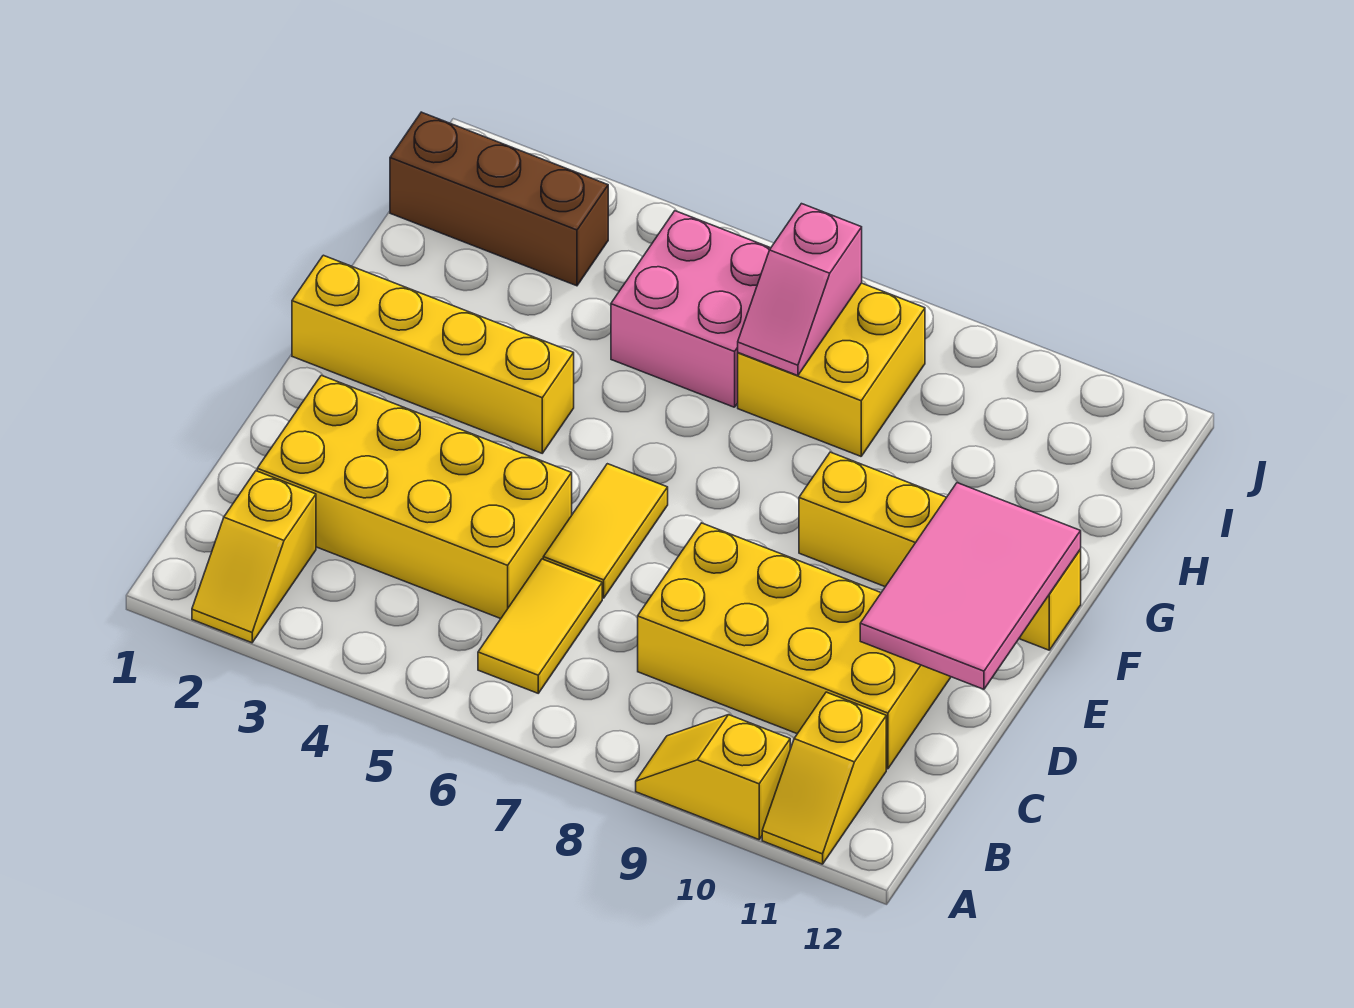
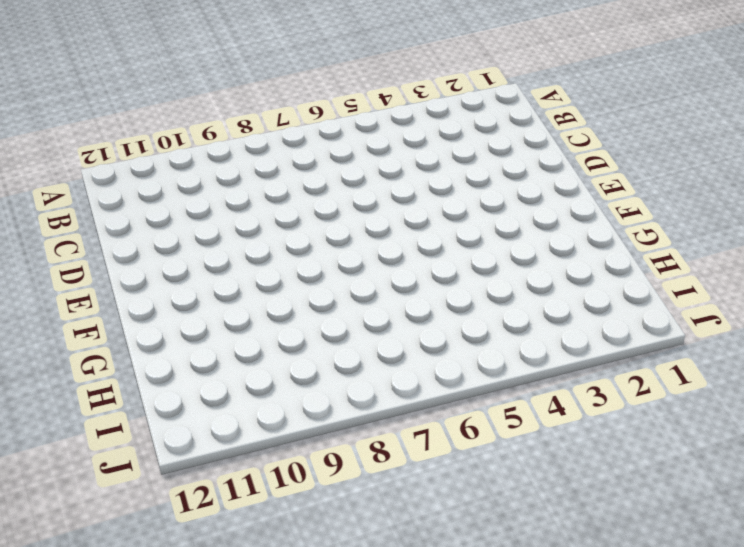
none -> yellow 1x2 slope [192,471,316,643]
none -> yellow 1x2 slope [636,715,790,839]
none -> yellow 1x2 slope [762,692,886,864]

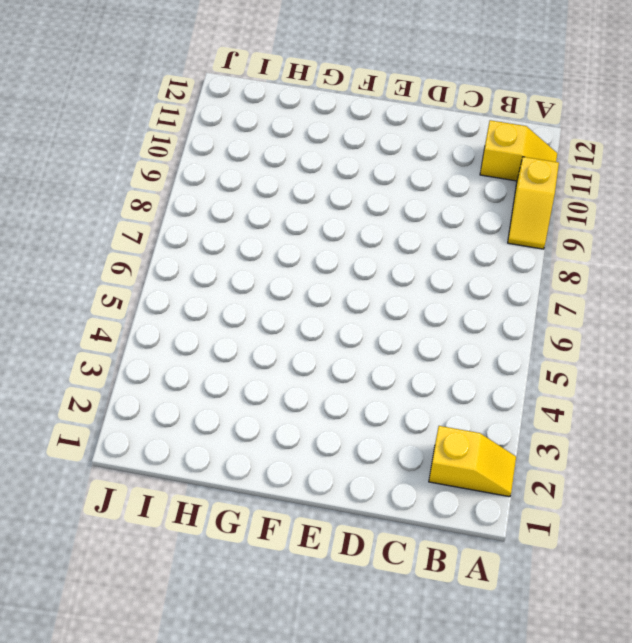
none -> yellow 1x2 tile [478,559,602,693]
none -> yellow 2x4 brick [257,375,572,619]
none -> yellow 2x4 brick [638,523,951,769]

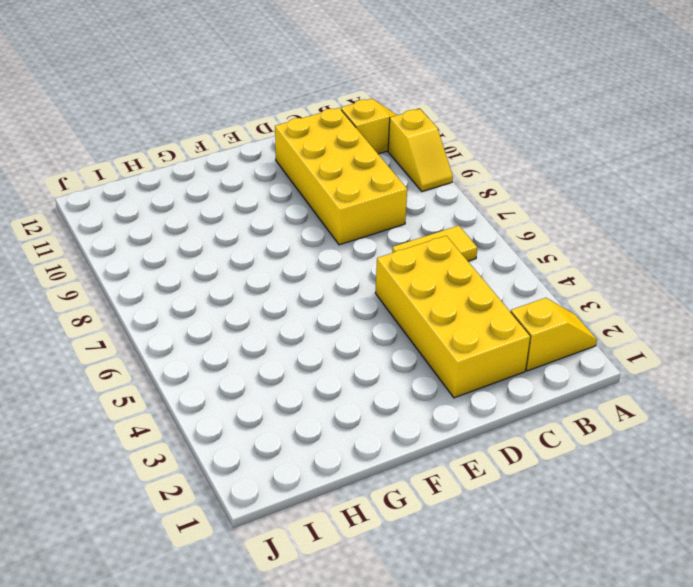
none -> yellow 1x2 tile [543,464,668,598]
none -> yellow 1x4 brick [292,255,574,453]
none -> yellow 1x4 brick [799,452,1081,650]

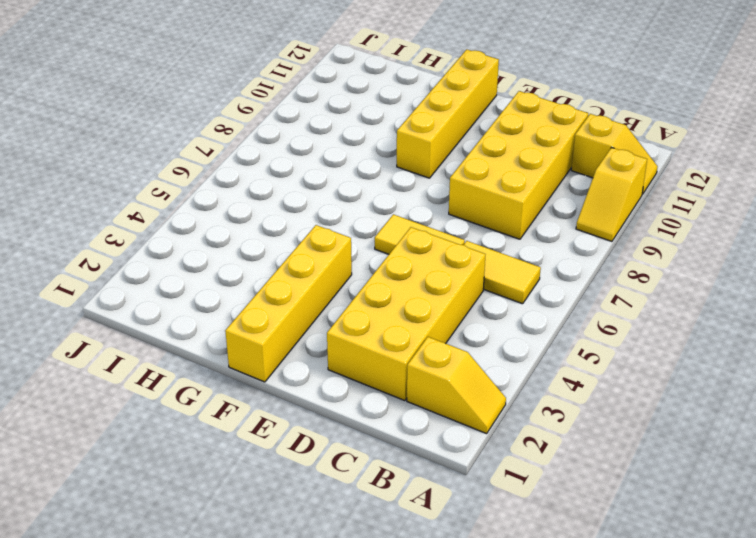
none -> pink 2x2 brick [611,211,771,407]
none -> yellow 2x2 brick [738,283,925,456]
none -> brown 1x3 brick [390,112,608,286]

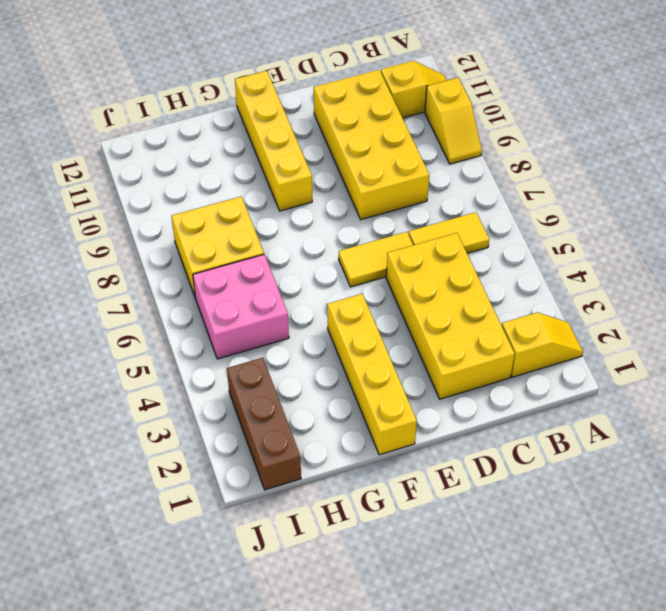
none -> pink 2x3 tile [860,483,1081,689]
none -> pink 1x2 slope [738,204,862,376]

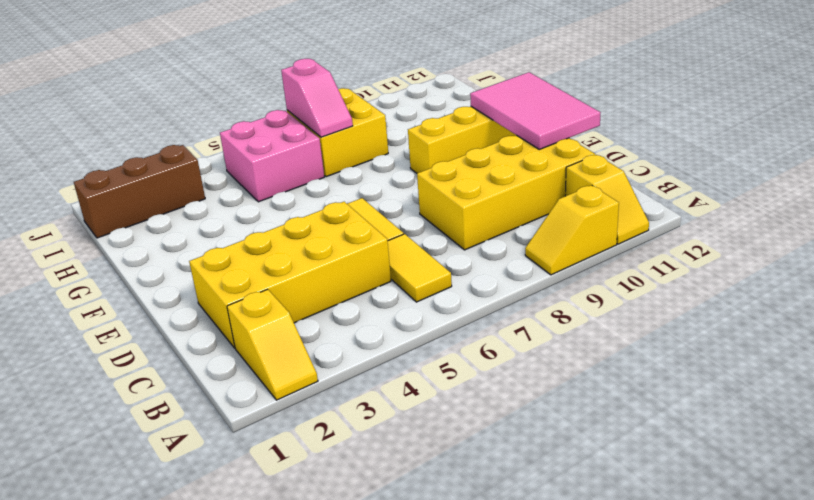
none -> yellow 1x4 brick [292,255,574,453]

